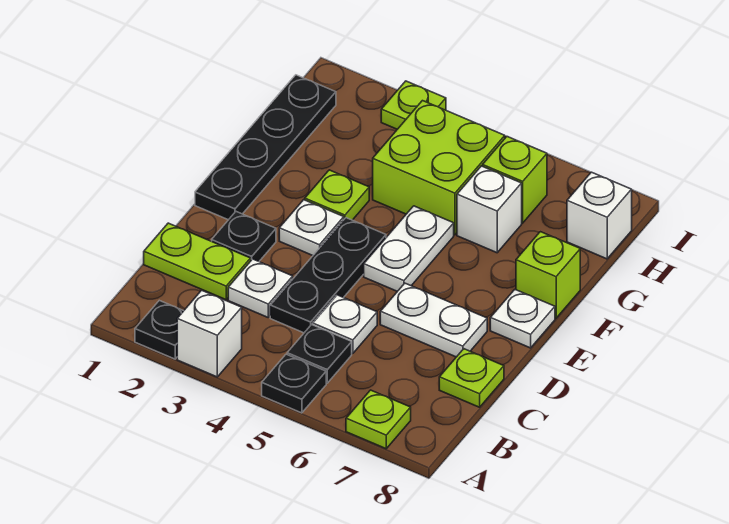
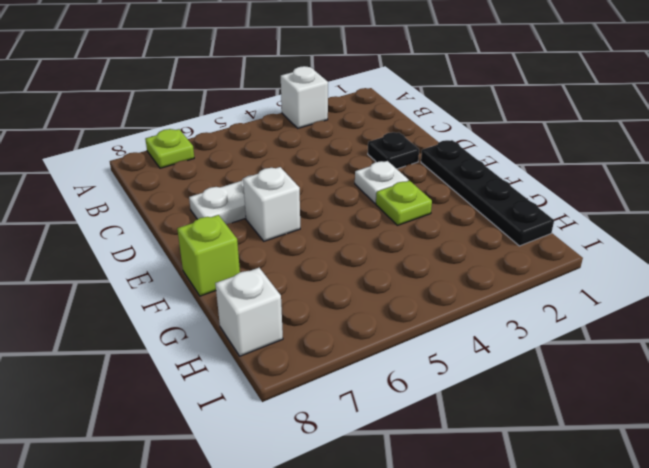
white 1x1 brick [243,167,300,241] -> white 1x1 brick moved to [457,166,522,253]
none -> black 1x1 plate [135,300,183,359]
none -> black 1x1 plate [262,354,326,413]
none -> black 1x1 plate [287,325,352,383]

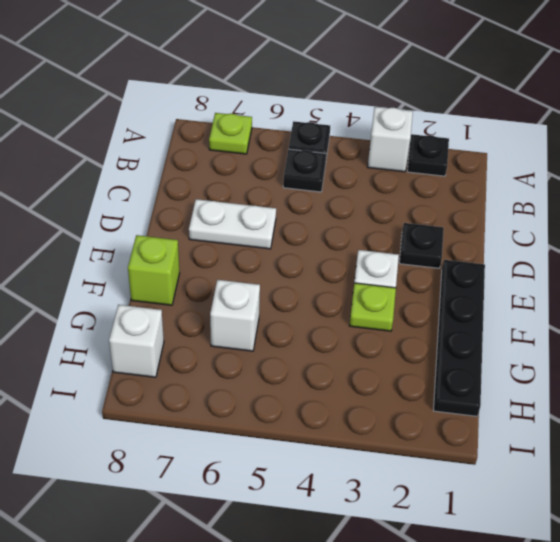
none -> lime 1x2 plate [144,223,251,300]
none -> white 1x1 plate [228,259,293,317]
none -> black 1x3 plate [270,218,386,333]

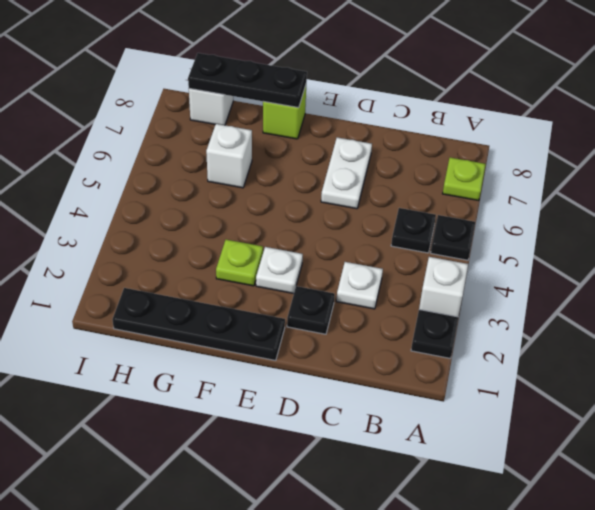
black 1x3 plate [188,53,307,108] -> black 1x3 plate moved to [270,218,386,333]
none -> lime 1x2 plate [144,223,251,300]
none -> white 1x1 plate [313,295,377,354]
none -> lime 1x1 plate [439,349,504,407]

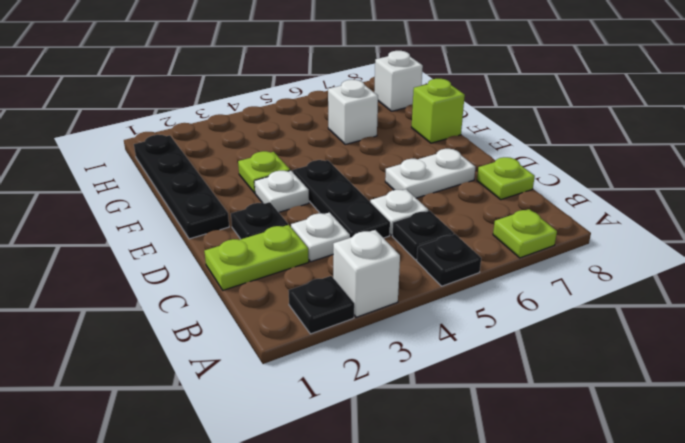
none -> white 1x2 plate [364,206,454,291]
none -> white 1x1 plate [490,290,555,348]
none -> lime 2x2 brick [373,101,505,235]

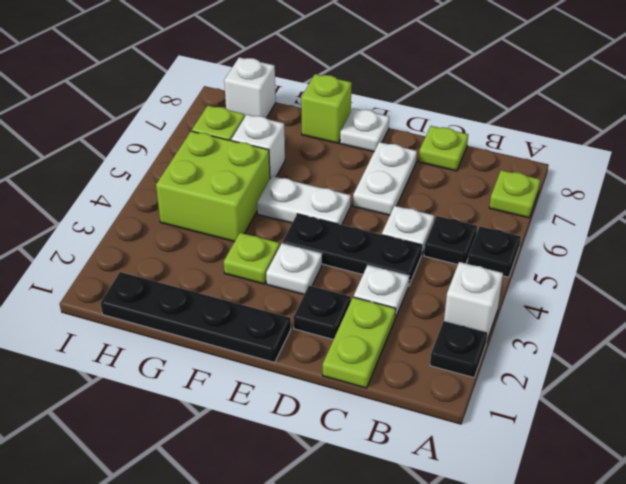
none -> lime 1x1 plate [381,81,446,129]

